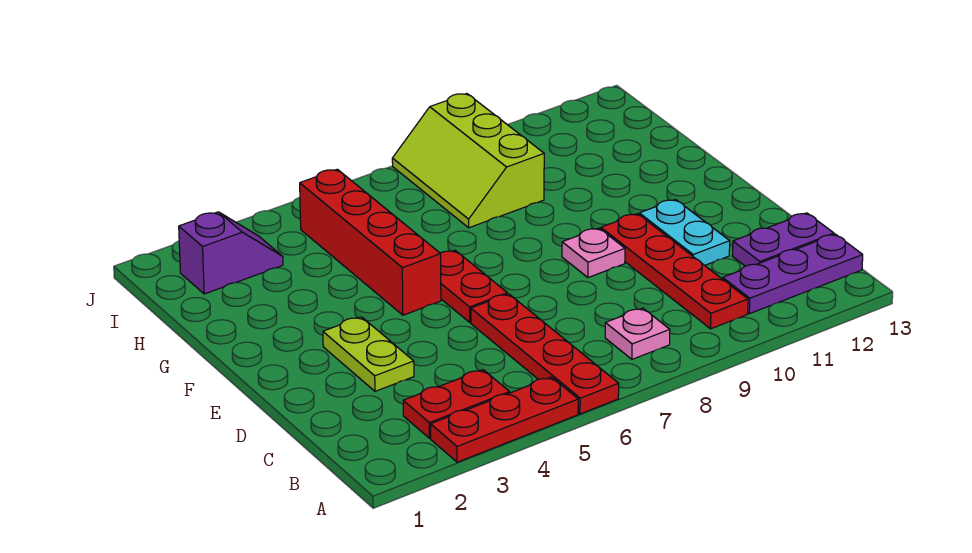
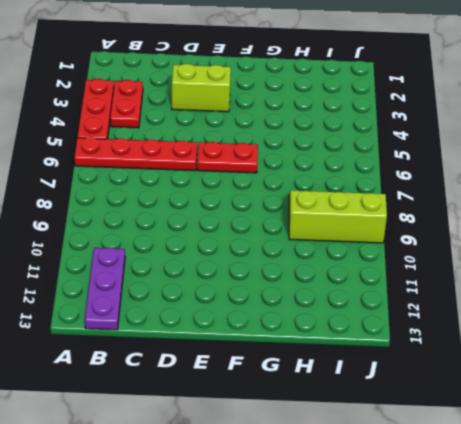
lime 1x2 brick [172,64,231,112] -> lime 1x2 plate [323,317,414,391]
none -> pink 1x1 plate [605,308,670,359]
none -> red 1x4 plate [601,214,748,329]
none -> purple 1x2 plate [732,213,834,266]

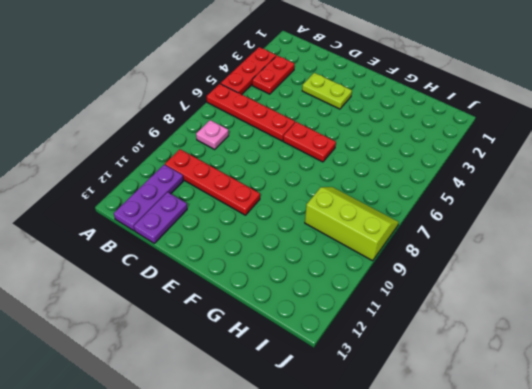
none -> cyan 1x2 plate [639,199,730,265]
none -> pink 1x1 plate [562,228,625,277]
none -> red 1x4 brick [300,169,441,315]

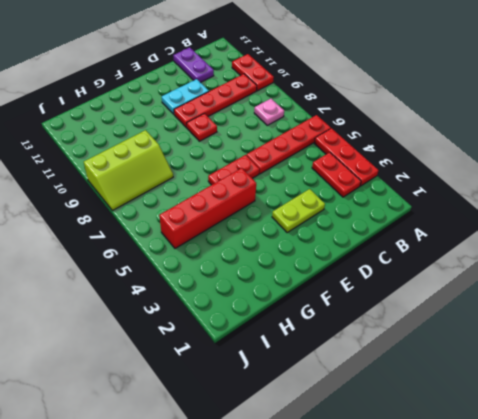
red 1x2 plate [232,54,274,91] -> none
red 1x1 plate [187,113,217,141] -> pink 1x1 plate [562,228,625,277]
none -> purple 1x3 plate [723,234,863,314]
none -> purple 1x2 slope [179,212,283,294]

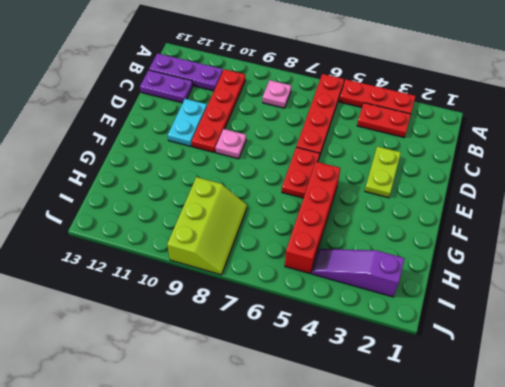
purple 1x3 slope [312,249,405,297] -> purple 1x2 slope [179,212,283,294]

